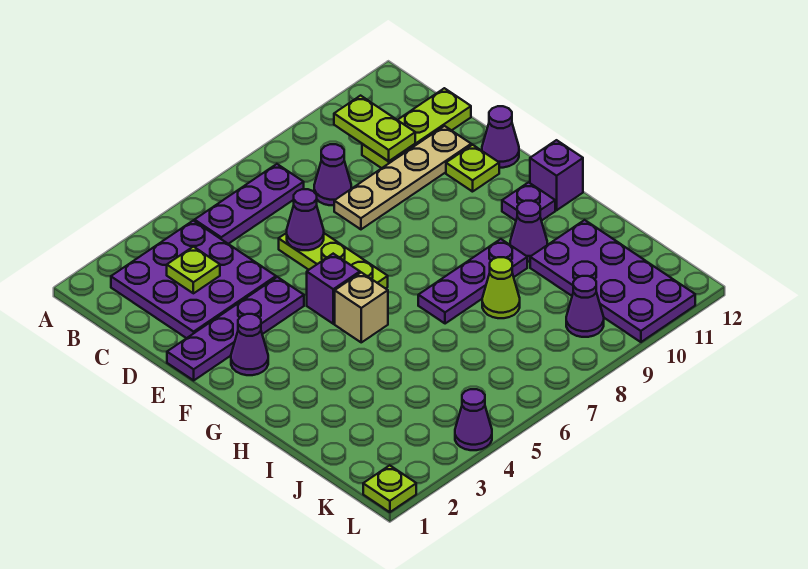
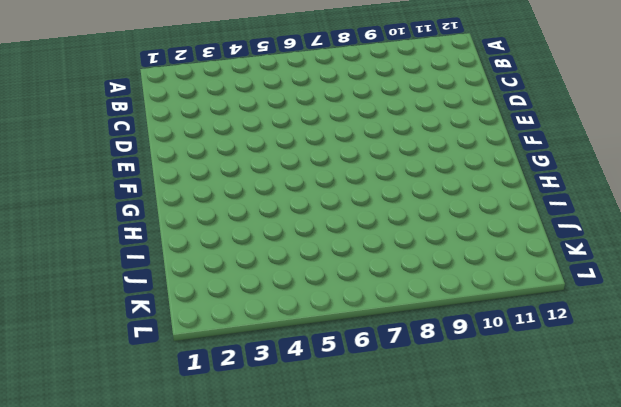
none -> purple 3x3 plate [111,221,276,338]
none -> purple 1x3 plate [195,164,304,244]
none -> purple 1x1 cone [314,144,351,205]

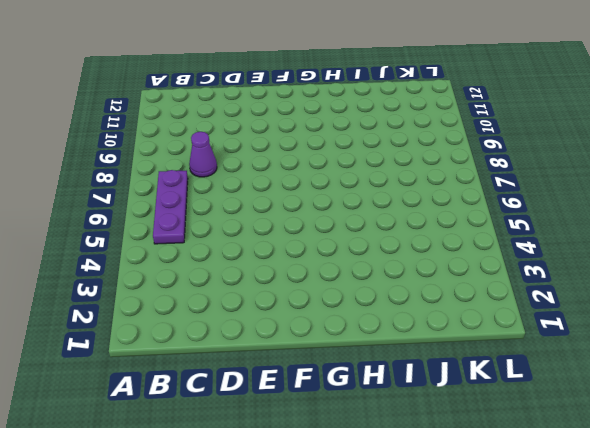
none -> purple 3x3 plate [111,221,276,338]
none -> lime 1x3 plate [362,88,471,168]
none -> lime 1x3 plate [279,233,388,289]

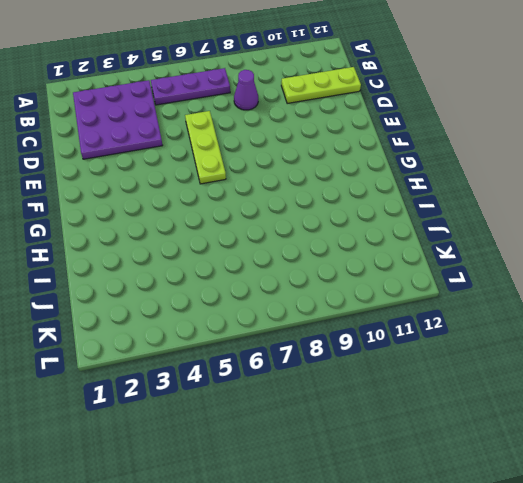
none -> tan 1x4 plate [334,126,471,229]
none -> purple 1x4 plate [167,277,304,380]
none -> lime 1x1 plate [446,145,499,192]

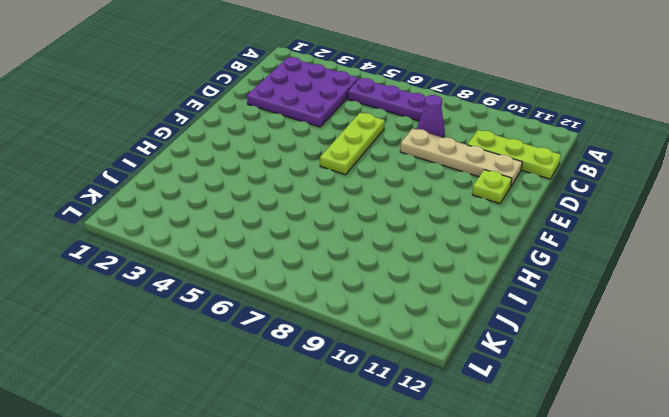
none -> purple 1x4 plate [167,277,304,380]
none -> purple 1x1 cone [482,106,519,168]
none -> purple 1x1 cone [231,314,268,375]

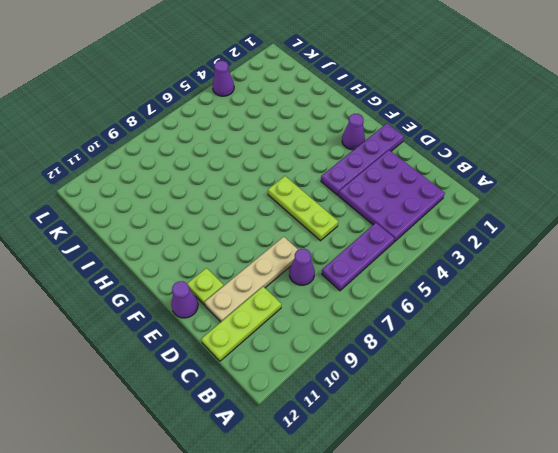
none -> purple 1x1 brick [307,254,360,324]
none -> tan 1x1 brick [335,272,388,342]
none -> purple 1x1 plate [502,182,555,221]

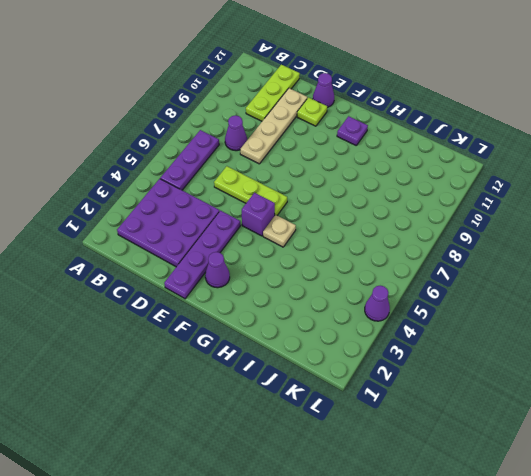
tan 1x1 plate [263,215,296,247] -> tan 1x1 brick [335,272,388,342]
none -> purple 1x1 brick [530,140,583,210]
none -> purple 1x3 plate [418,239,527,324]
none -> purple 1x1 cone [510,201,547,262]

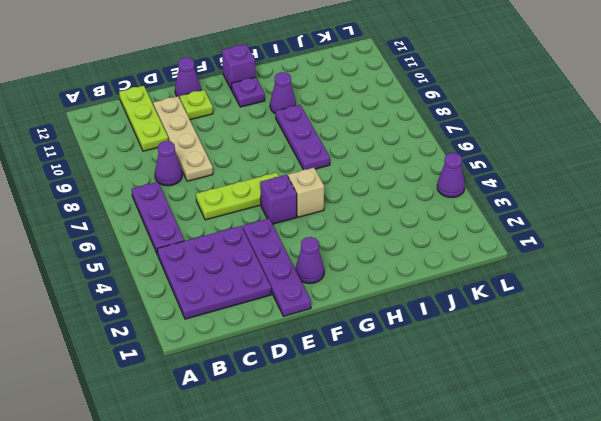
none -> lime 1x1 cone [482,257,520,318]
none -> purple 2x4 plate [530,220,695,342]
none -> purple 1x1 cone [566,276,604,337]

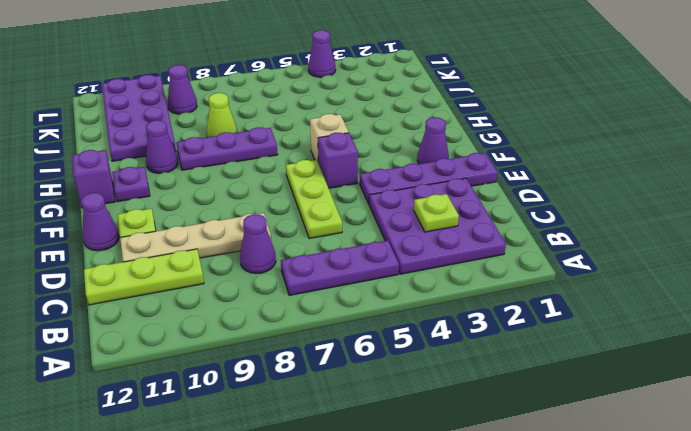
none -> lime 1x1 plate [363,465,416,512]
none -> lime 1x2 plate [334,96,415,161]
none -> purple 1x1 cone [287,189,324,250]

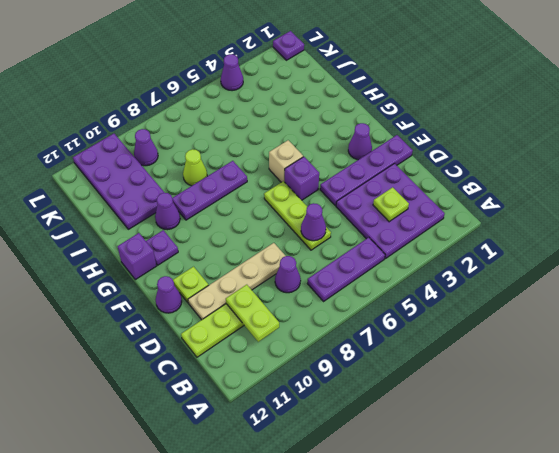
purple 1x1 plate [273,31,304,60] -> lime 1x1 plate [363,465,416,512]

